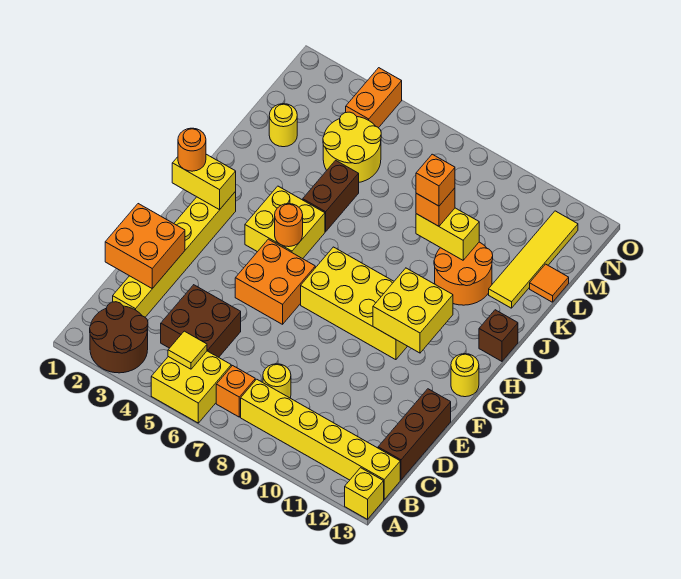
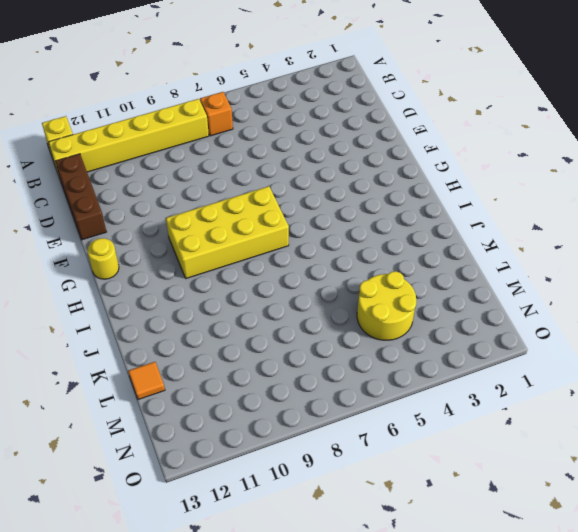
none -> brown 2x2 round brick [90,302,148,373]
none -> yellow 2x2 brick [151,351,231,423]
none -> yellow 1x6 brick [113,191,236,317]
none -> brown 2x2 brick [161,285,241,357]

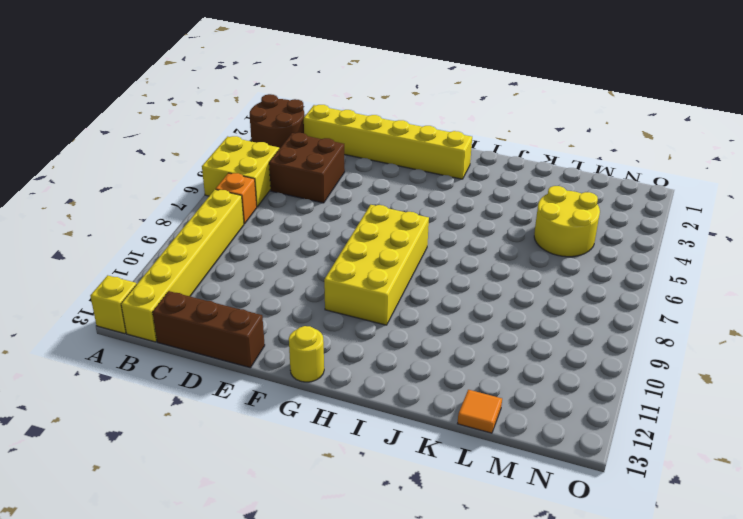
none -> yellow 1x1 round brick [263,364,291,398]
none -> orange 2x2 brick [235,239,315,324]
none -> yellow 2x2 brick [245,186,325,259]
none -> brown 1x1 brick [479,310,518,361]

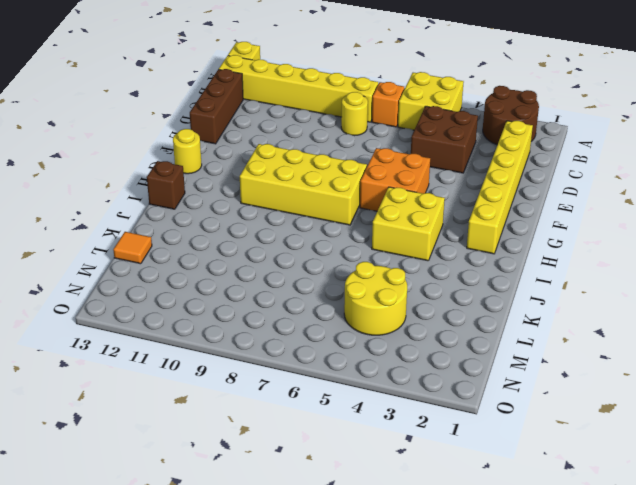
none -> brown 1x2 brick [303,160,359,232]
none -> orange 2x2 round brick [434,242,493,305]
none -> yellow 1x4 tile [489,211,578,308]
none -> yellow 1x1 round brick [269,104,297,147]

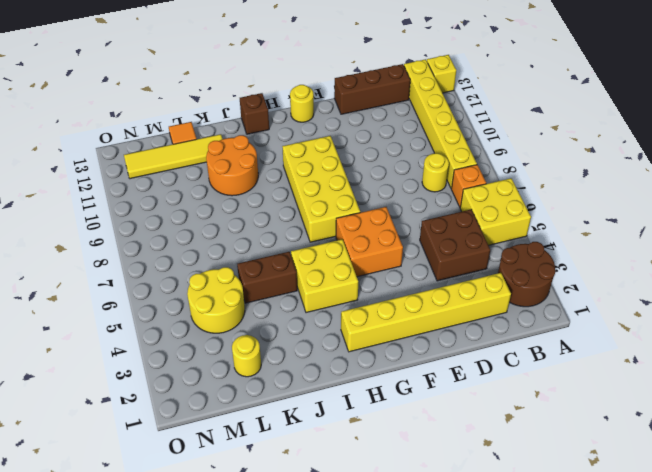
none -> orange 1x2 brick [346,68,402,128]
none -> yellow 1x1 tile [168,331,207,369]
none -> orange 2x2 brick [105,204,185,289]
none -> yellow 2x2 brick [373,268,453,353]

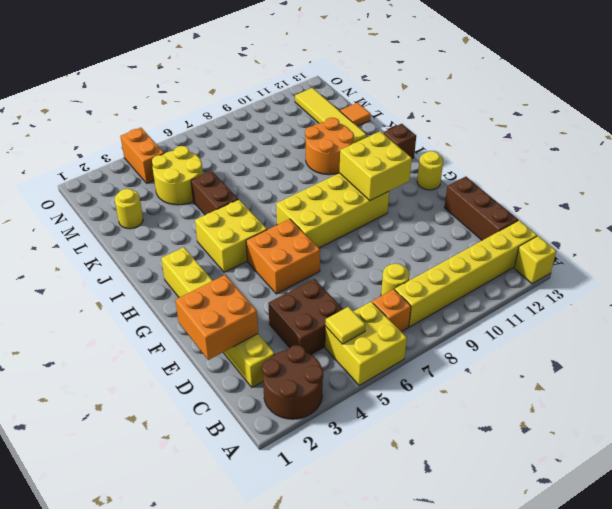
none -> yellow 1x2 brick [172,154,236,210]
none -> orange 1x1 round brick [275,204,303,247]
none -> yellow 1x2 brick [416,208,479,260]
none -> orange 1x1 round brick [178,128,206,171]

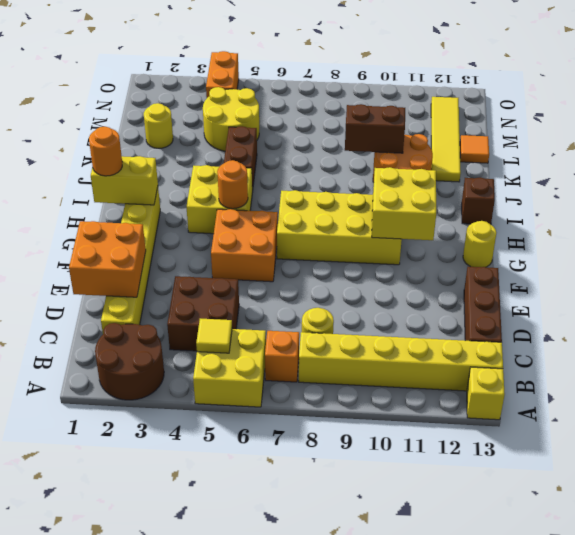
brown 1x2 brick [345,104,405,153] -> yellow 1x2 brick [416,208,479,260]
none -> orange 1x1 brick [416,188,455,226]
none -> orange 1x1 brick [416,154,455,206]

